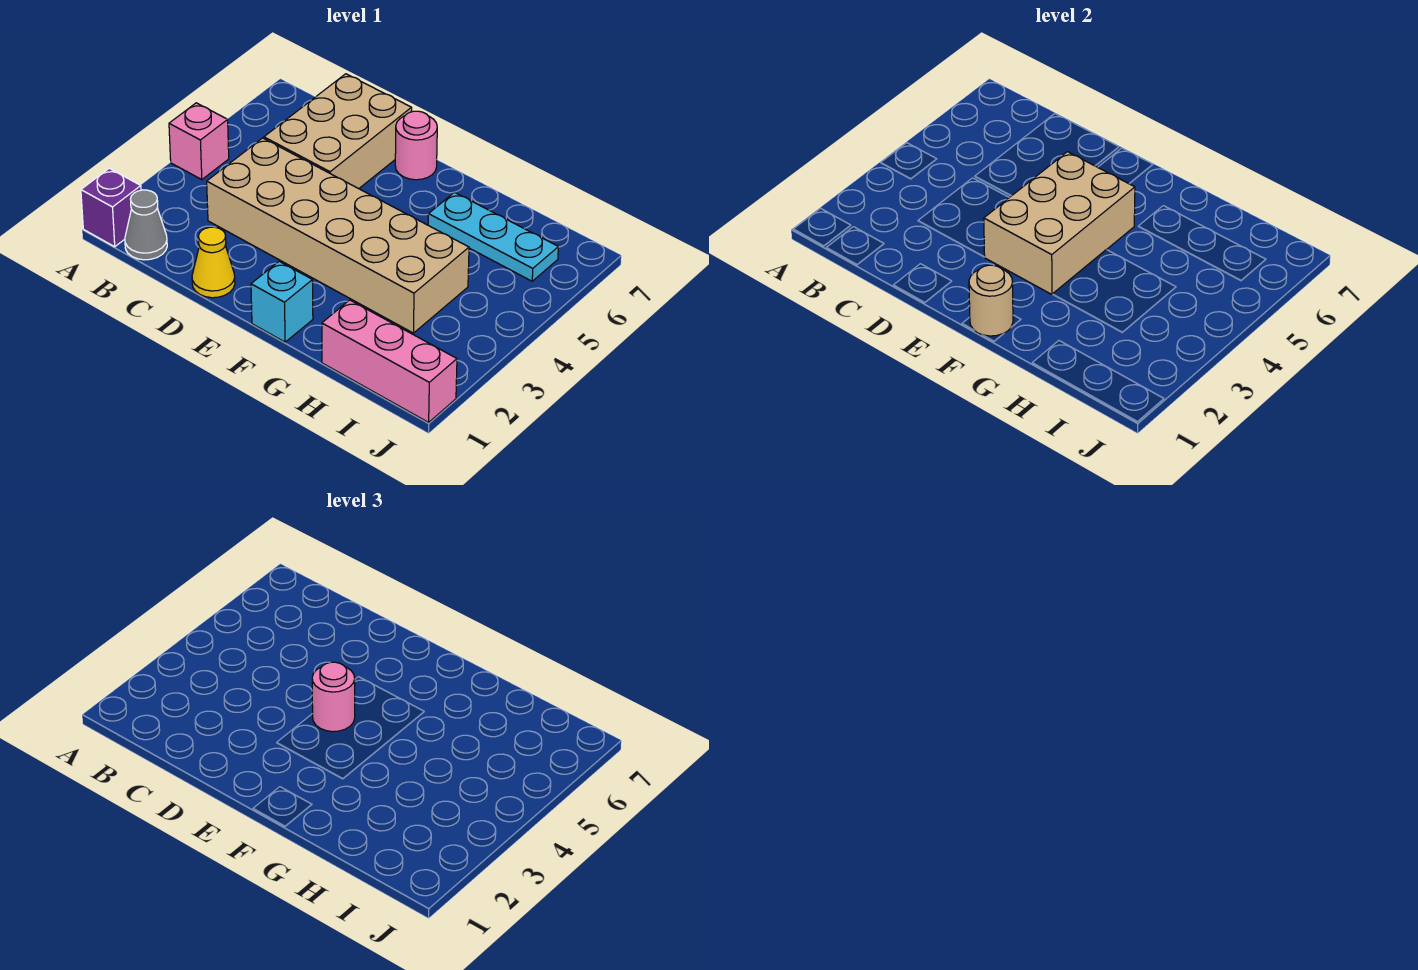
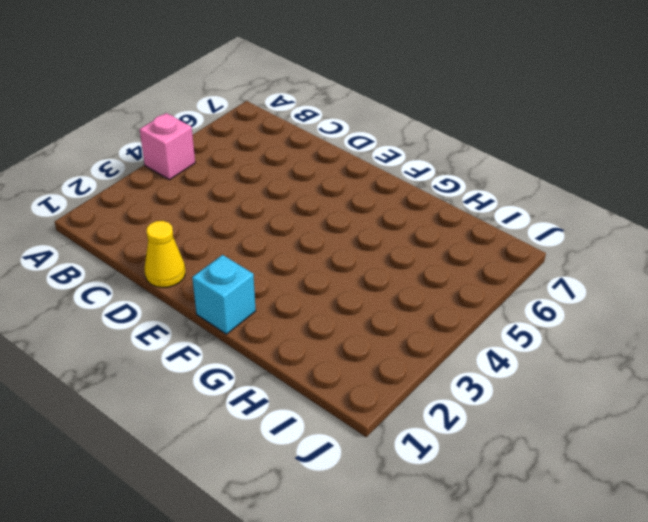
none -> purple 1x1 brick [81,168,141,247]
none -> grey 1x1 cone [125,190,167,260]
none -> tan 2x6 brick [207,138,469,333]

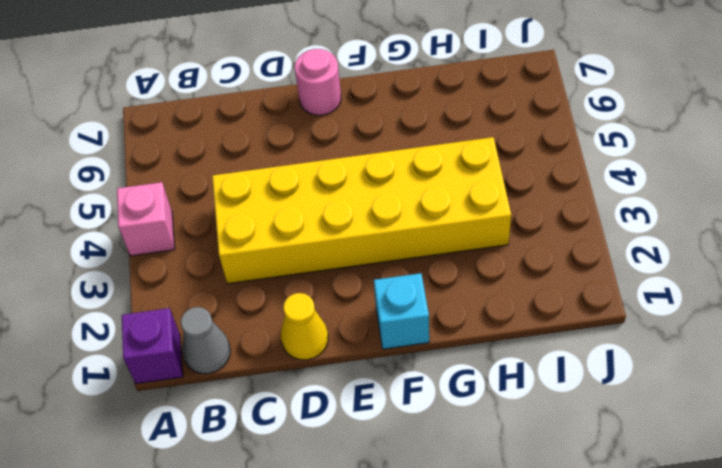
yellow 2x6 brick [212,137,511,284] -> tan 2x6 brick [207,138,469,333]
none -> tan 2x3 brick [264,74,412,189]
none -> cyan 1x3 plate [428,192,558,281]
none -> pink 1x3 brick [322,300,457,422]

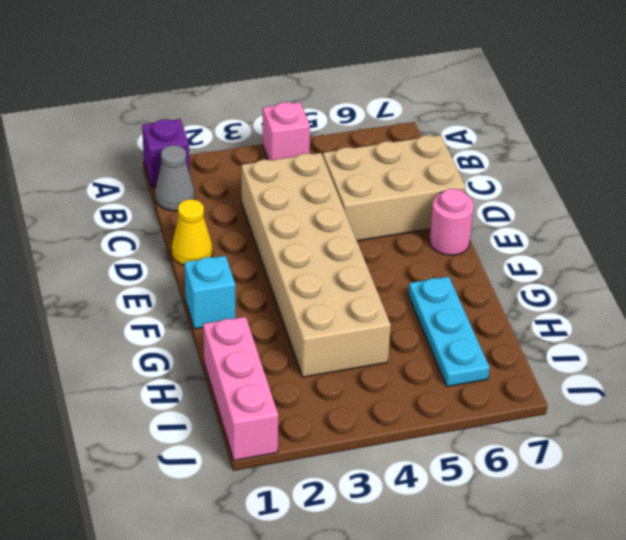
none -> tan 2x3 brick [984,152,1135,294]
none -> tan 1x1 round brick [969,265,1013,336]
none -> pink 1x1 round brick [312,662,355,732]

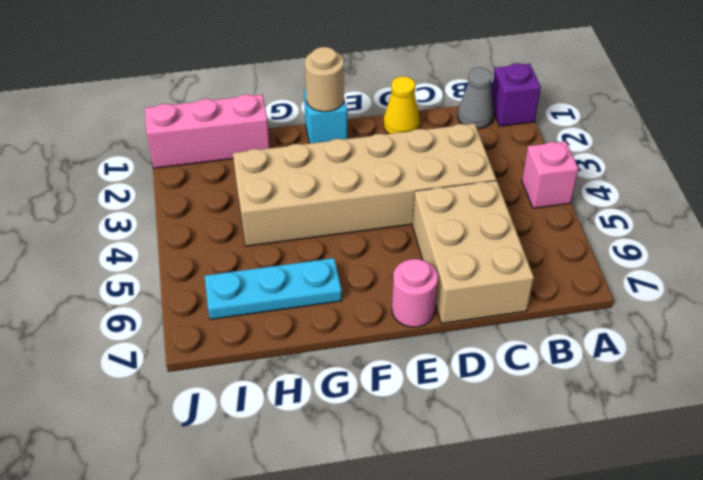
none -> tan 2x3 brick [984,152,1135,294]
none -> pink 1x1 round brick [312,662,355,732]

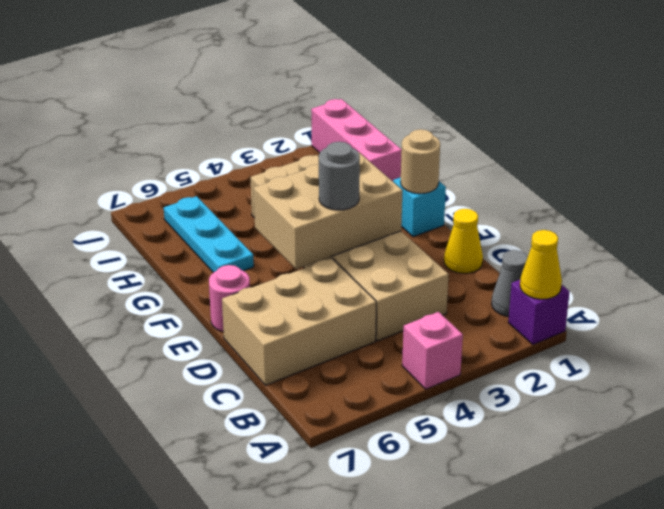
yellow 1x1 cone [520,230,562,299] -> none
grey 1x1 round brick [319,142,360,210] -> pink 1x1 round brick [312,662,355,732]

